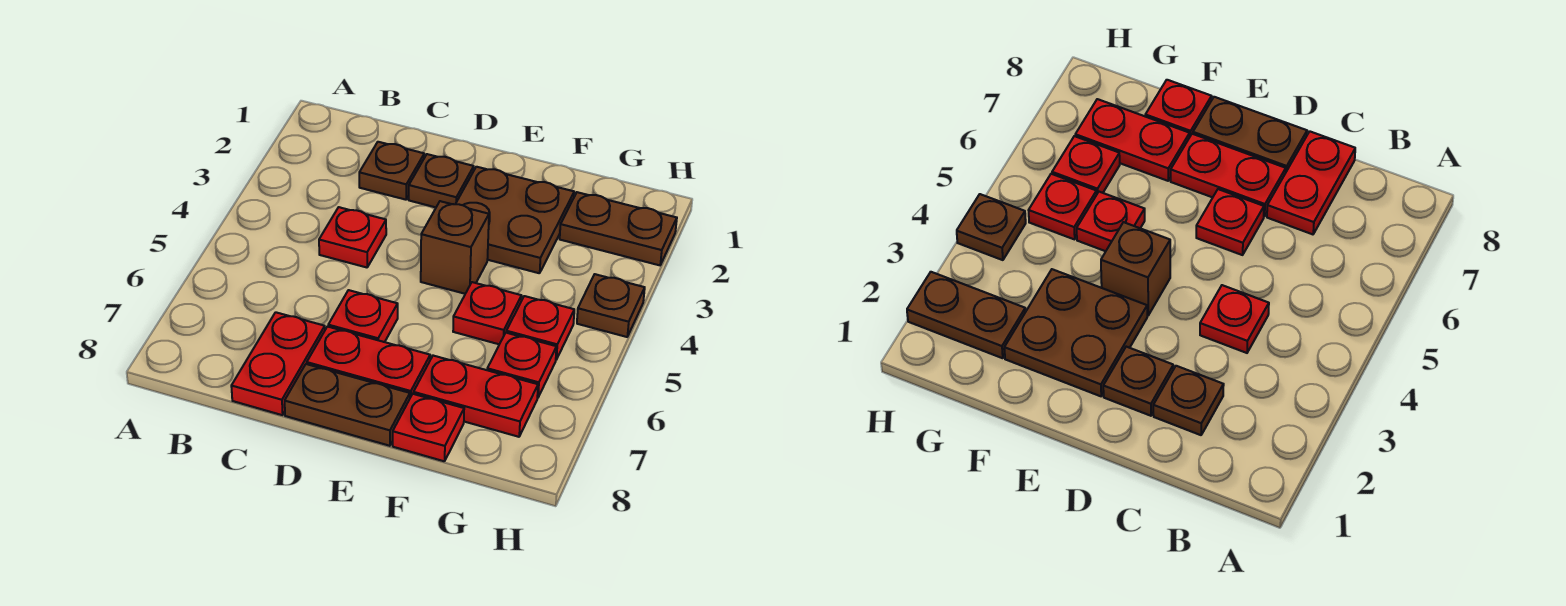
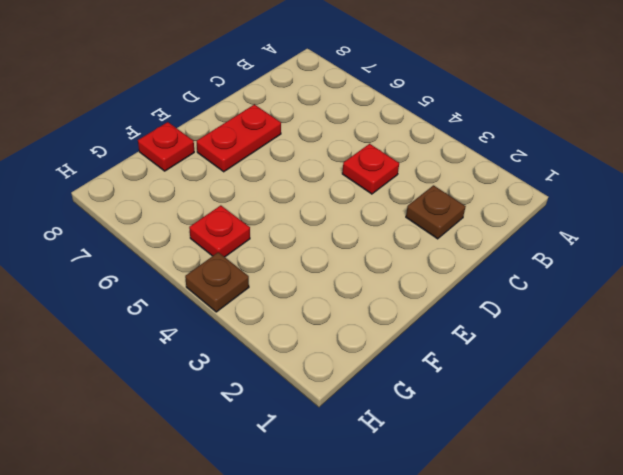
none -> red 1x2 plate [231,312,325,415]
none -> brown 1x1 plate [409,154,474,207]
none -> red 1x1 plate [328,290,398,342]

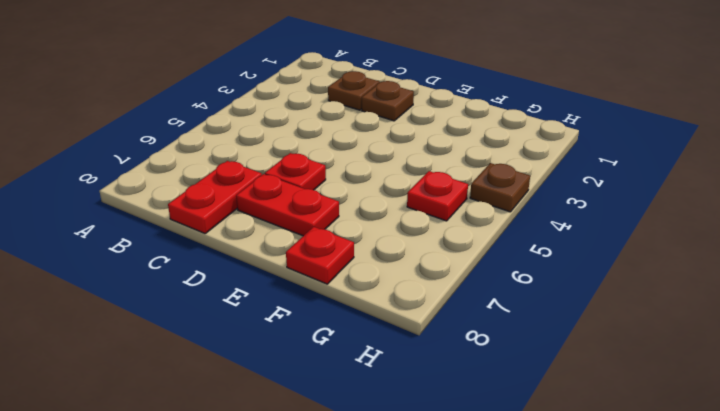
none -> red 1x1 plate [319,207,386,267]
none -> brown 1x2 plate [285,364,410,446]
none -> brown 2x2 plate [456,167,574,273]

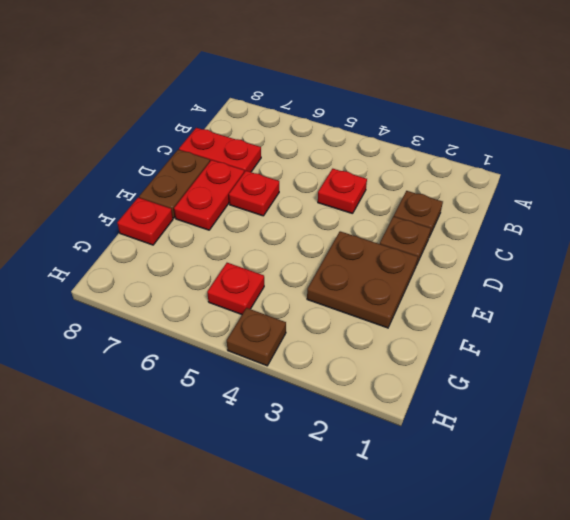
none -> brown 1x1 brick [421,201,489,294]
none -> red 1x1 plate [453,282,522,344]
none -> red 1x2 plate [413,356,538,437]

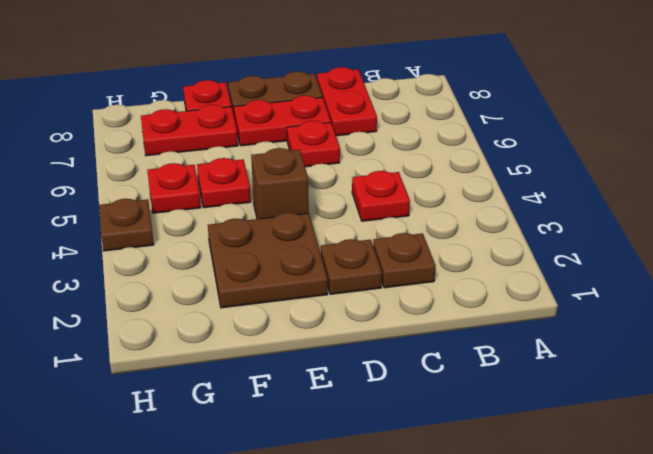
none -> brown 1x2 plate [560,192,677,265]
none -> red 1x1 plate [487,333,556,398]

